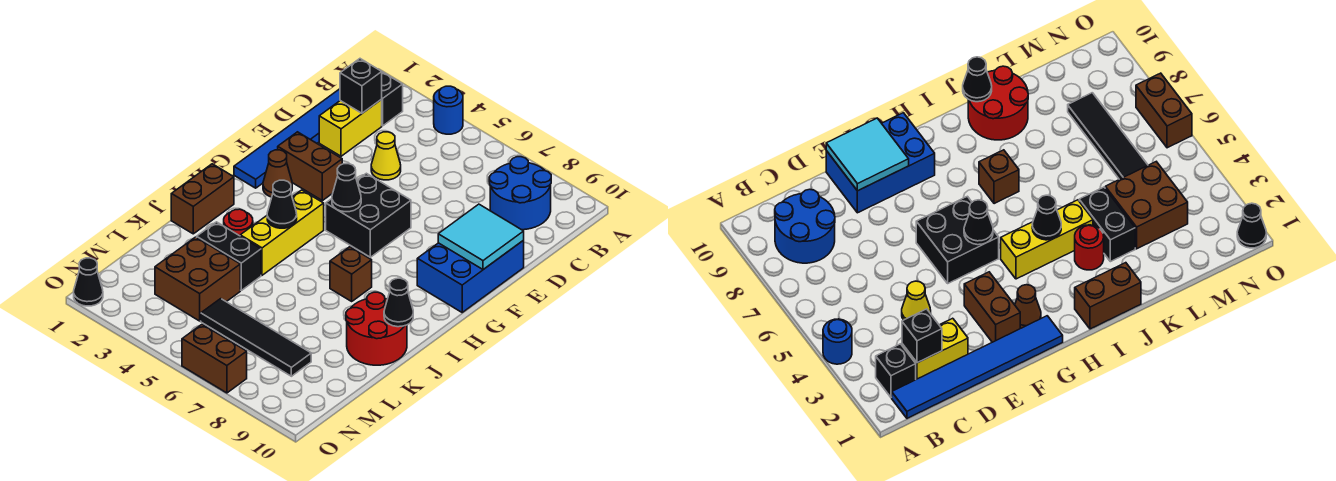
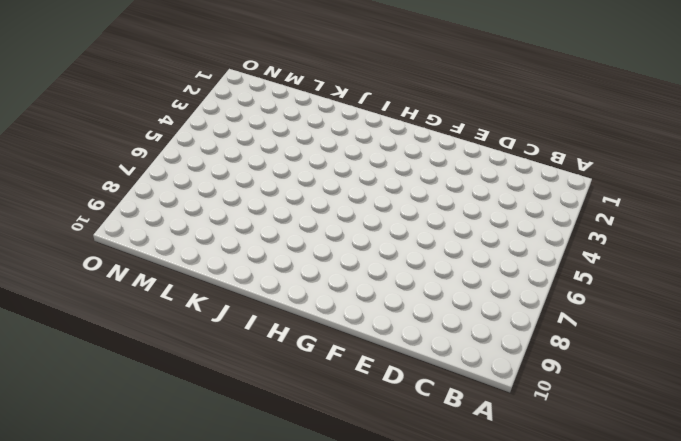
none -> blue 1x1 round brick [434,86,463,134]
none -> blue 1x6 tile [234,89,340,188]
none -> black 1x1 brick [382,72,403,126]

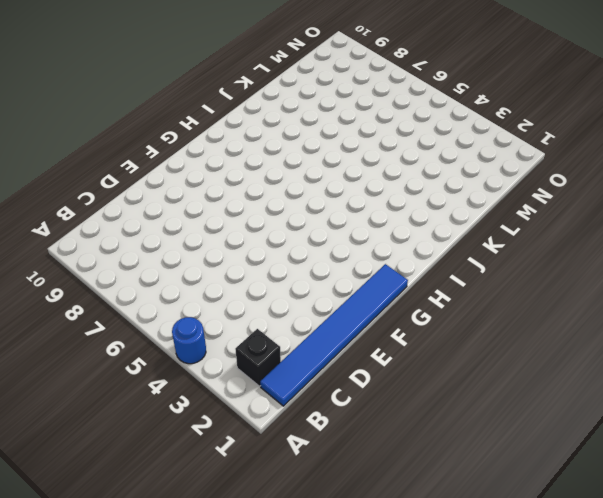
none -> blue 2x2 round brick [489,157,551,230]
none -> yellow 1x2 brick [319,99,382,156]
none -> yellow 1x1 cone [371,132,401,180]

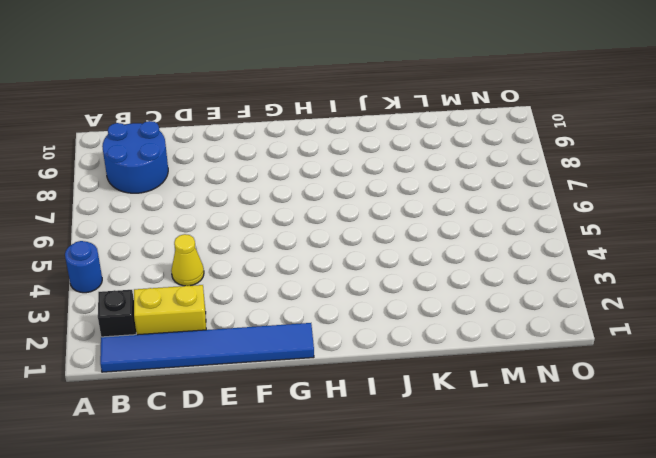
none -> blue 2x3 brick [417,241,524,312]
none -> brown 1x2 brick [278,132,342,201]
none -> black 2x2 brick [326,173,411,257]

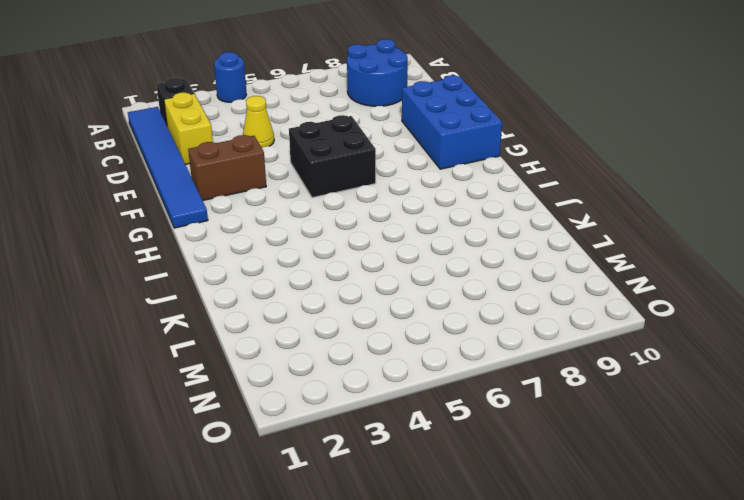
none -> brown 1x1 cone [263,150,292,197]
none -> yellow 1x3 brick [240,190,324,275]
none -> brown 1x2 brick [171,164,234,234]

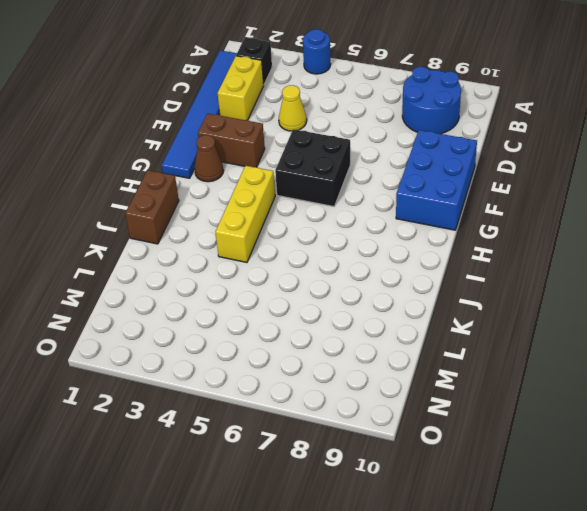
none -> brown 1x1 brick [330,247,372,301]
none -> red 1x1 round brick [224,209,253,236]
none -> red 2x2 round brick [346,292,407,365]

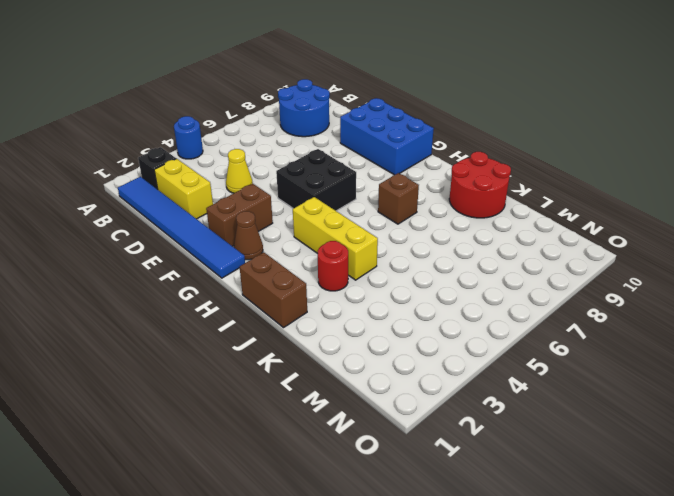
none -> black 1x2 brick [197,222,261,290]
none -> brown 2x2 brick [155,237,240,321]
none -> black 1x4 tile [201,299,311,376]

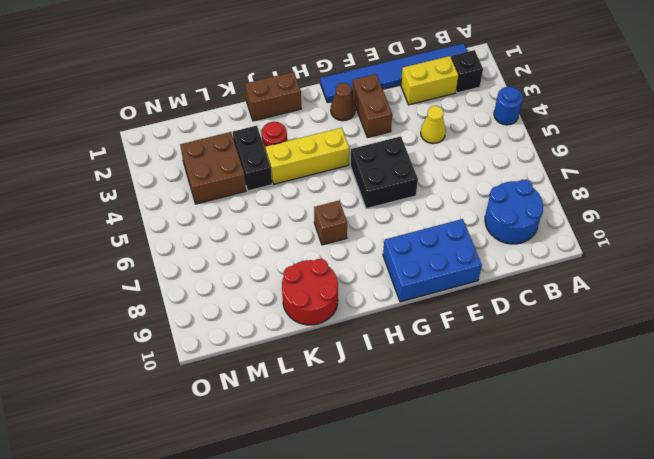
none -> black 1x4 tile [201,299,311,376]
none -> black 1x1 cone [74,258,103,306]
none -> brown 1x2 brick [182,325,247,393]

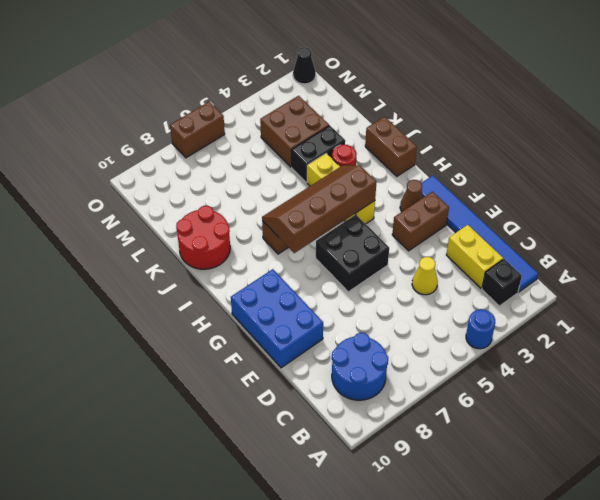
brown 2x4 slope [262,165,377,253] -> black 1x1 cone [267,180,297,228]
none -> black 1x4 tile [201,299,311,376]
none -> black 1x1 brick [340,59,382,113]
none -> cyan 2x2 tile [438,204,524,269]

